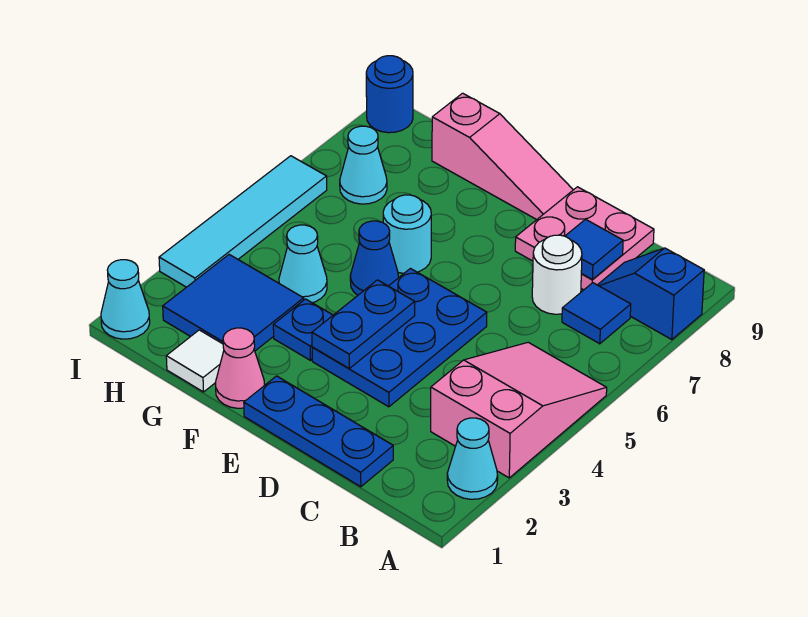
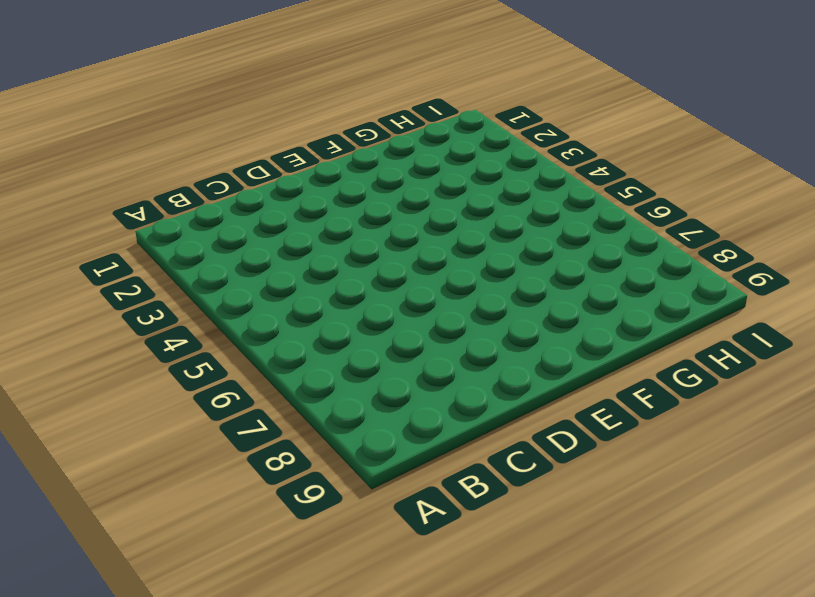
none -> cyan 1x1 cone [447,418,498,499]
none -> pink 2x3 slope [431,342,607,478]
none -> blue 1x2 slope [598,248,704,340]

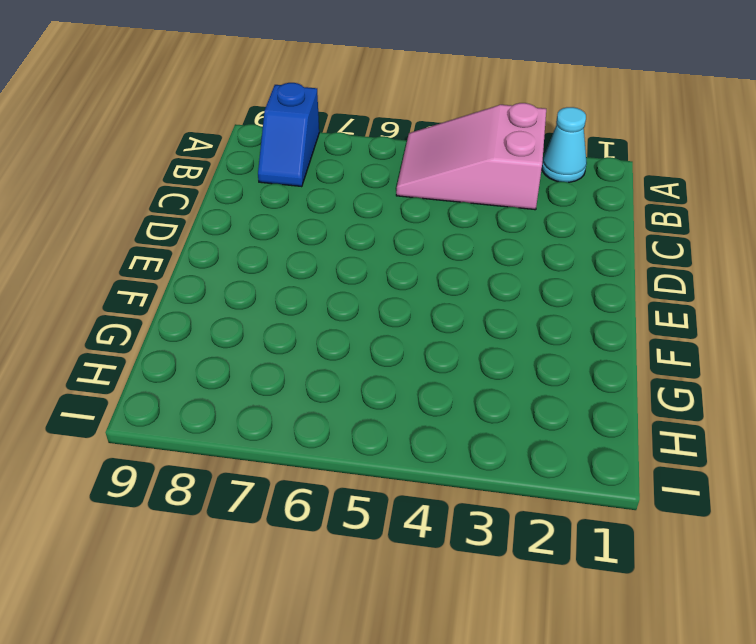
none -> blue 1x1 tile [562,283,631,344]
none -> blue 1x3 plate [244,376,393,487]
none -> white 1x1 round brick [532,235,582,314]

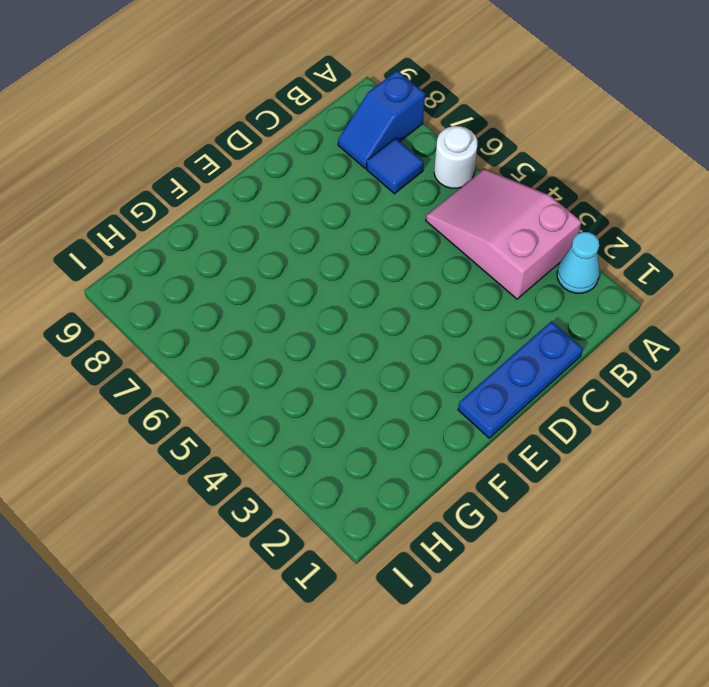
white 1x1 round brick [434,126,477,188] -> white 1x1 round brick moved to [532,235,582,314]
none -> pink 2x2 plate [515,187,654,290]
none -> blue 2x3 plate [312,269,487,407]
none -> pink 1x3 slope [432,93,573,220]

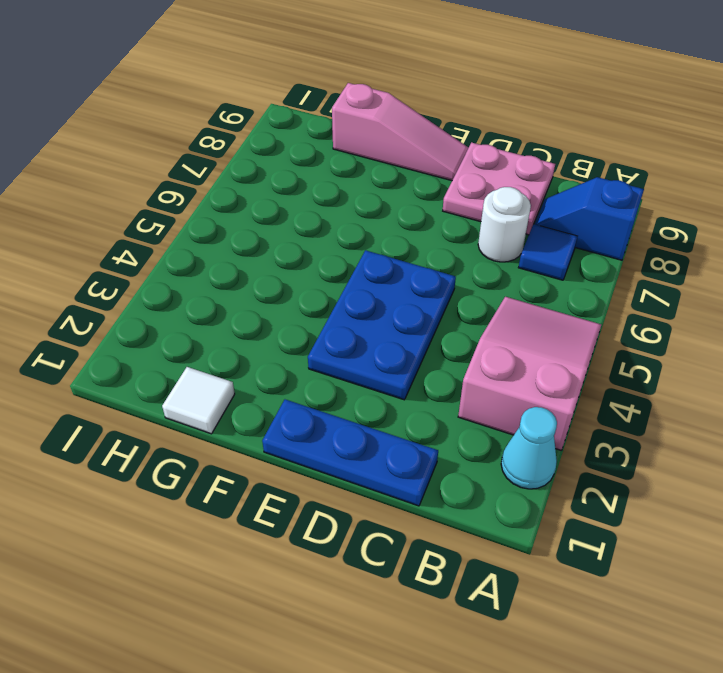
none -> pink 1x1 cone [215,328,265,408]
none -> blue 1x1 plate [273,299,333,360]
none -> blue 1x1 cone [350,221,399,295]

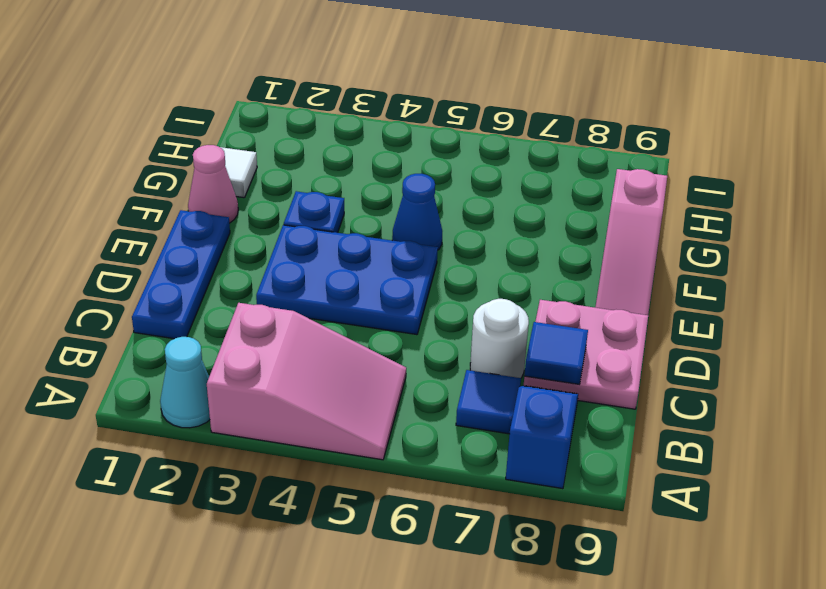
none -> cyan 1x1 round brick [383,195,431,273]
none -> blue 2x2 tile [163,255,304,351]
none -> cyan 1x1 cone [279,225,327,303]

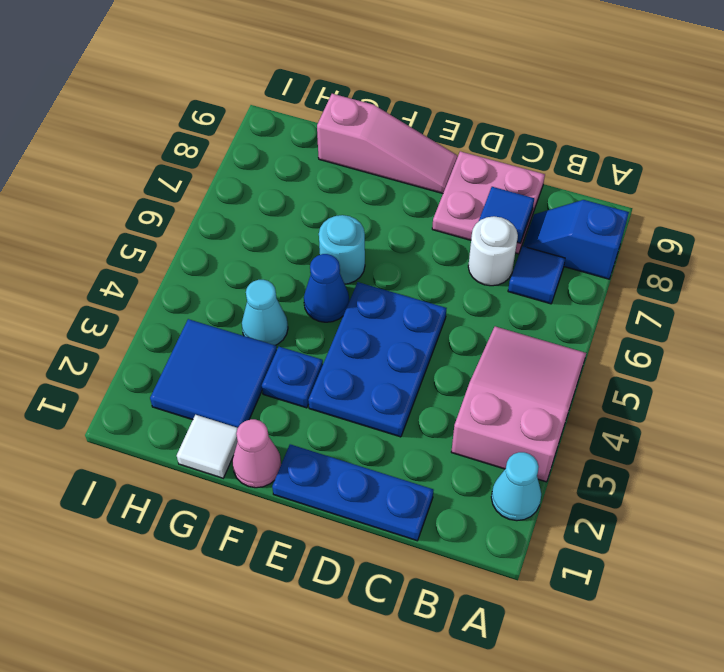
none -> cyan 1x1 cone [340,126,387,204]
none -> cyan 1x1 cone [101,260,150,339]
none -> cyan 1x4 tile [159,156,327,287]

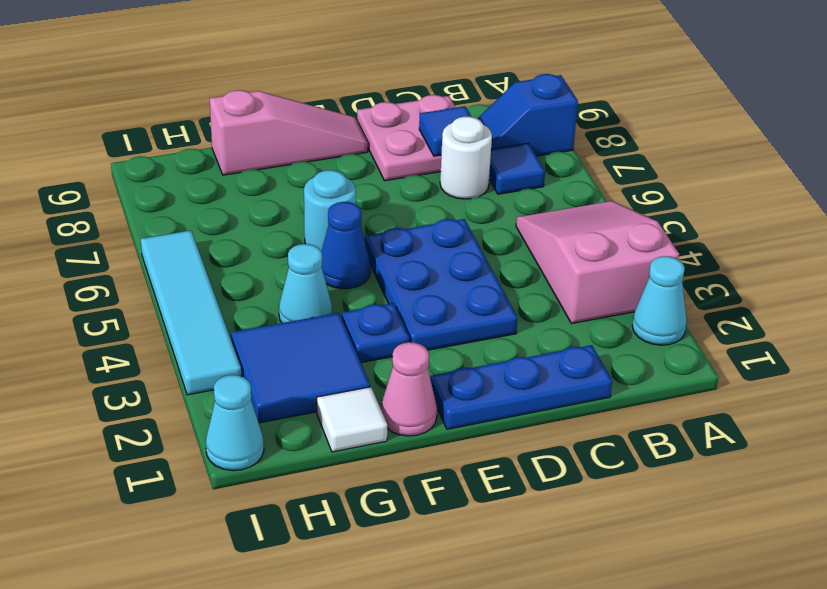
none -> cyan 1x1 cone [340,126,387,204]
none -> blue 1x1 round brick [366,56,413,133]
none -> blue 1x2 plate [312,280,415,368]

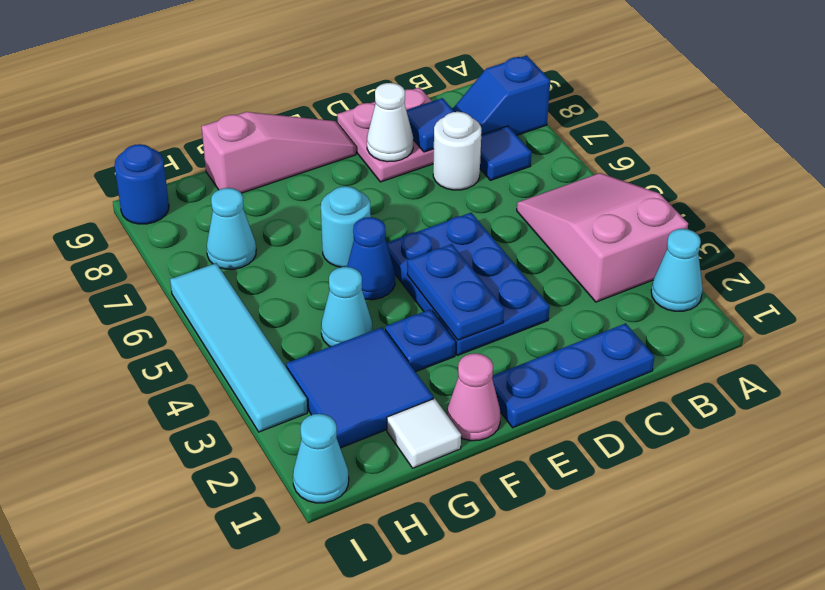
white 1x1 cone [367,83,413,162] -> none

